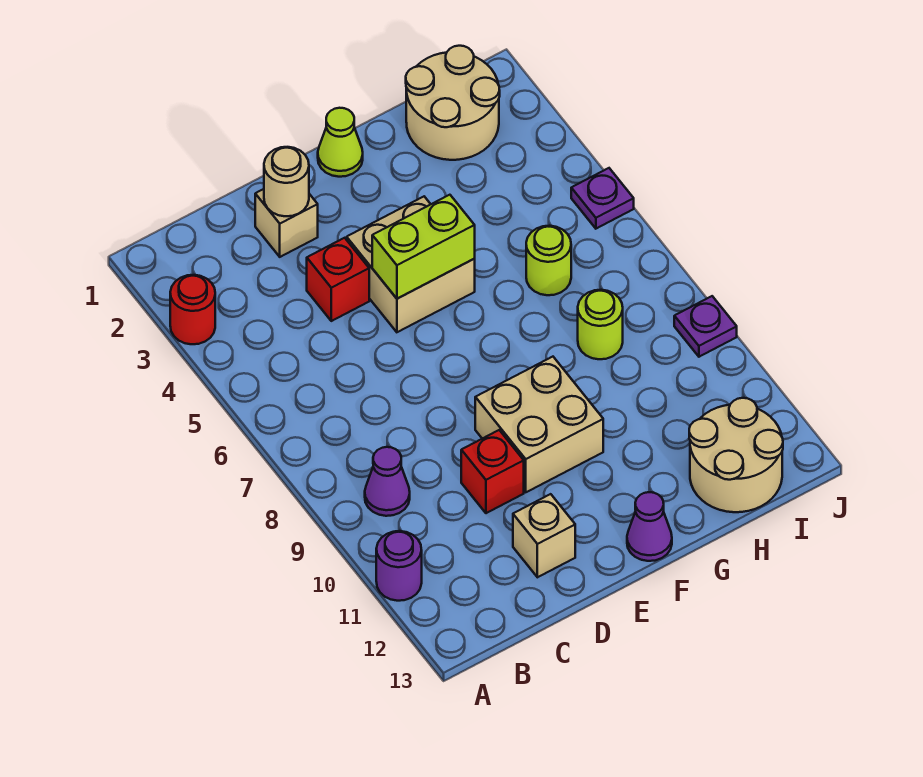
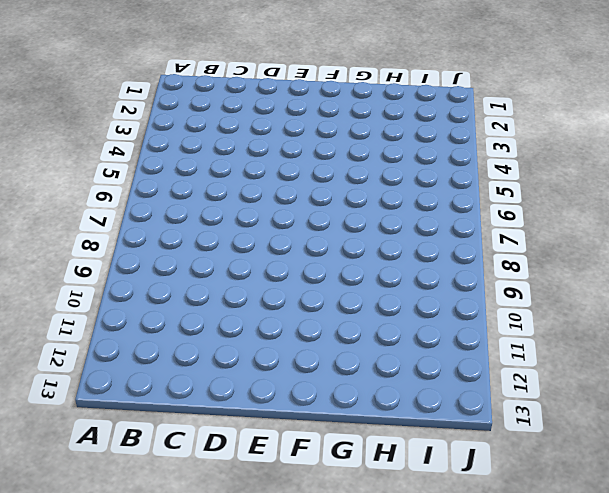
none -> red 1x1 round brick [170,275,215,344]
none -> purple 1x1 round brick [376,531,422,601]
none -> purple 1x1 cone [365,447,410,516]

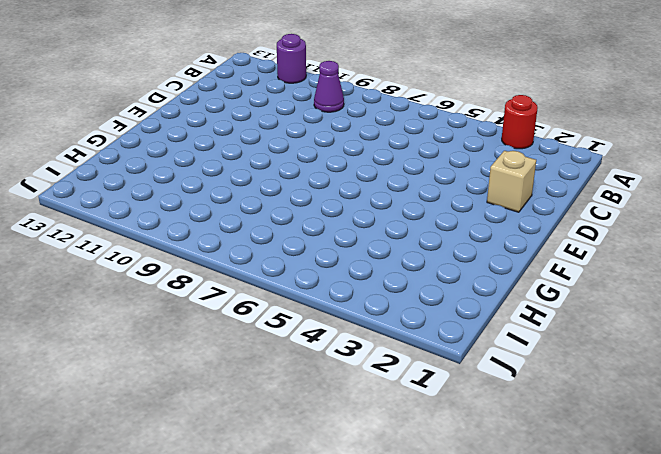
none -> red 1x1 brick [307,238,369,321]
none -> red 1x1 brick [461,430,524,513]
none -> tan 1x1 brick [513,494,575,577]

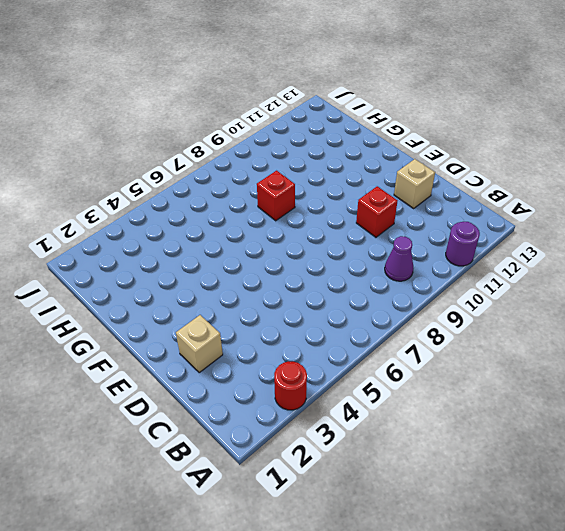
red 1x1 brick [257,170,295,221] -> red 1x1 brick moved to [307,238,369,321]
none -> tan 2x2 brick [347,197,475,332]
none -> tan 2x2 brick [475,357,603,492]
none -> lime 1x1 cone [318,108,363,177]

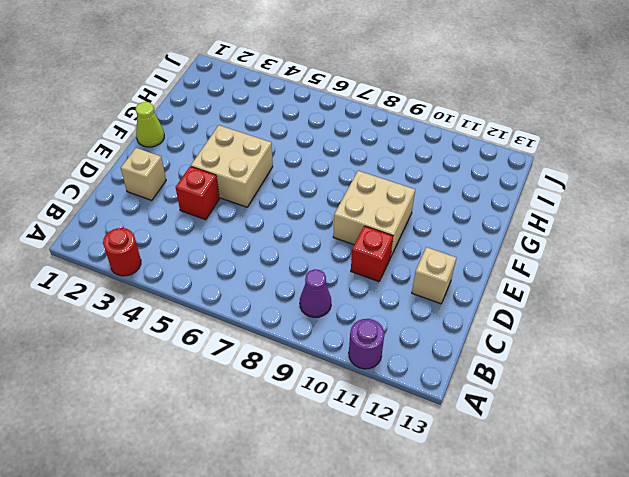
none -> purple 1x1 cone [627,492,672,561]
none -> tan 2x2 round brick [406,46,500,160]
none -> lime 1x1 round brick [526,226,571,295]

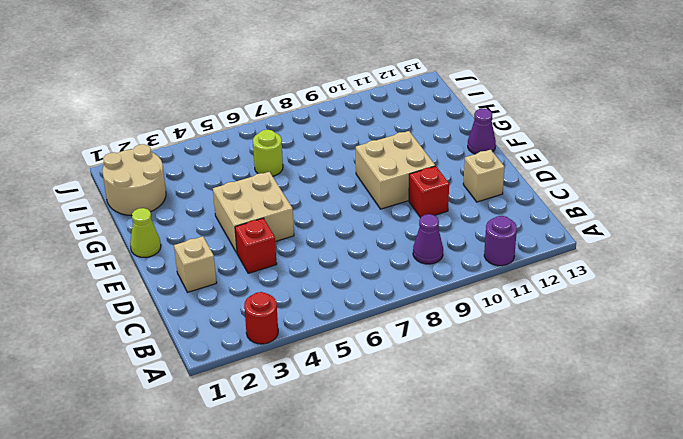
none -> lime 1x1 round brick [578,290,623,359]
none -> tan 2x2 round brick [689,398,783,512]
none -> purple 1x1 plate [571,168,634,229]

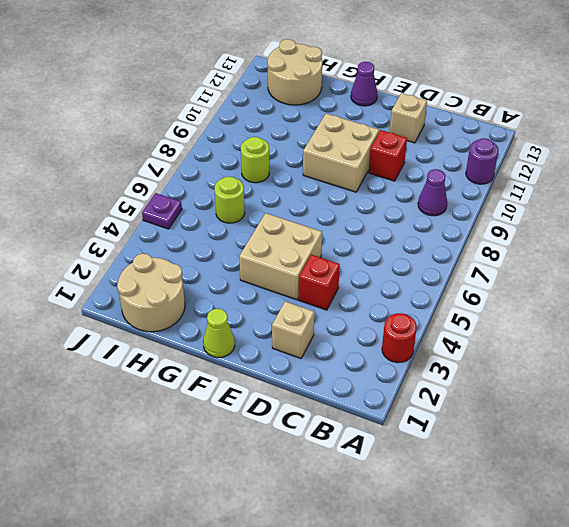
none -> purple 1x1 plate [674,296,737,357]
none -> tan 1x1 round brick [264,147,309,216]
none -> lime 1x2 brick [372,195,475,299]

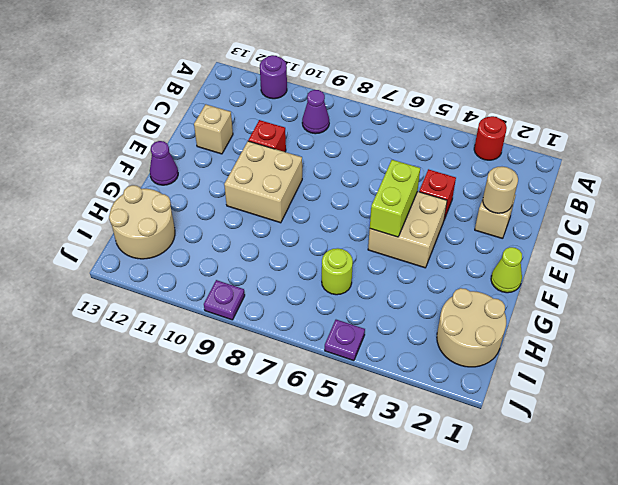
none -> lime 1x1 round brick [578,290,623,359]

